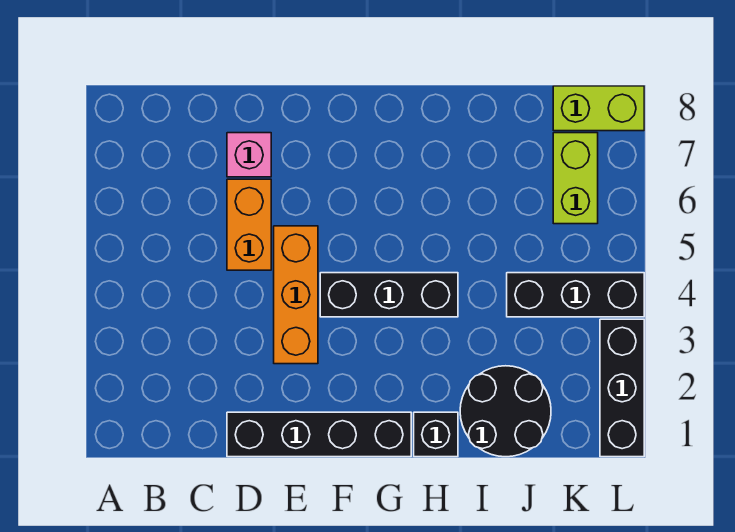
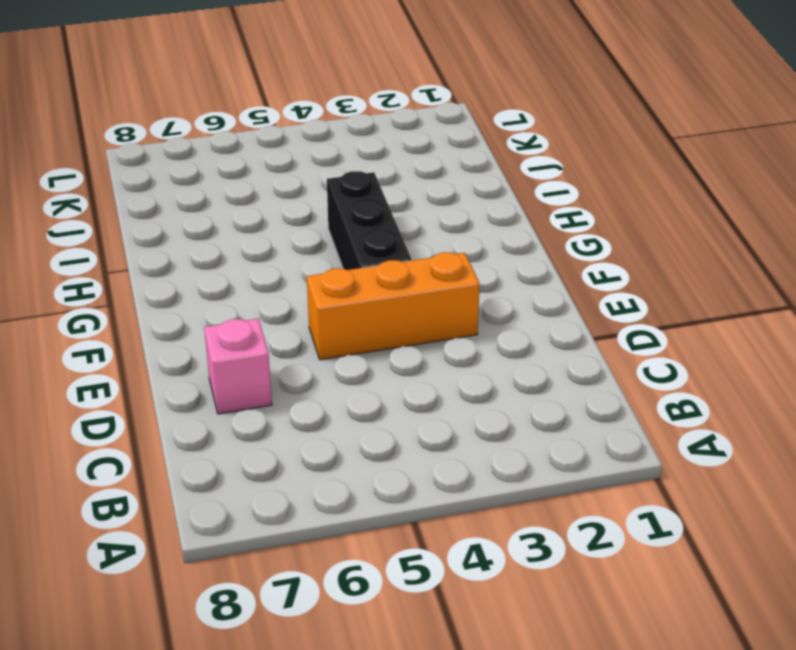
none -> black 1x4 brick [227,412,411,457]
none -> orange 1x2 brick [227,179,271,270]

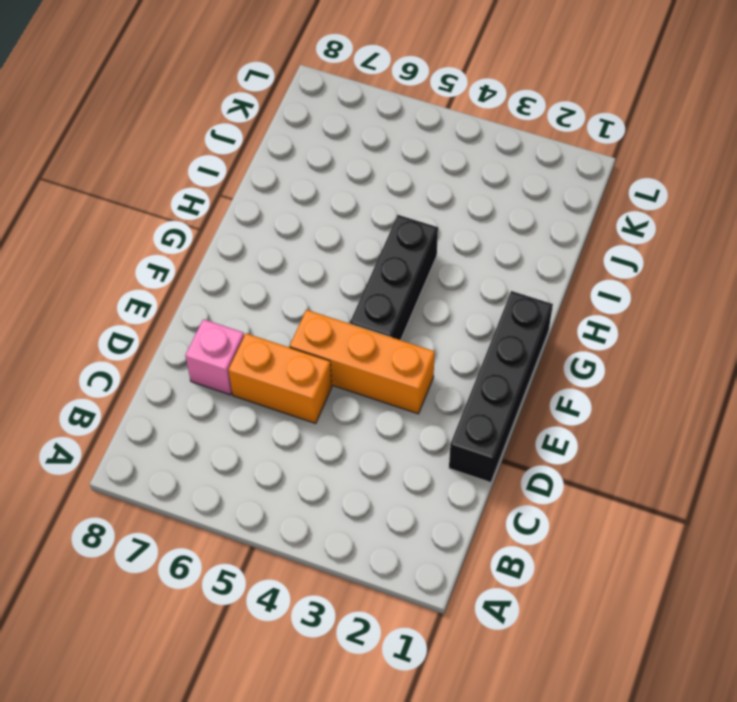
none -> black 1x1 brick [414,412,458,457]
none -> black 2x2 round brick [460,366,551,457]

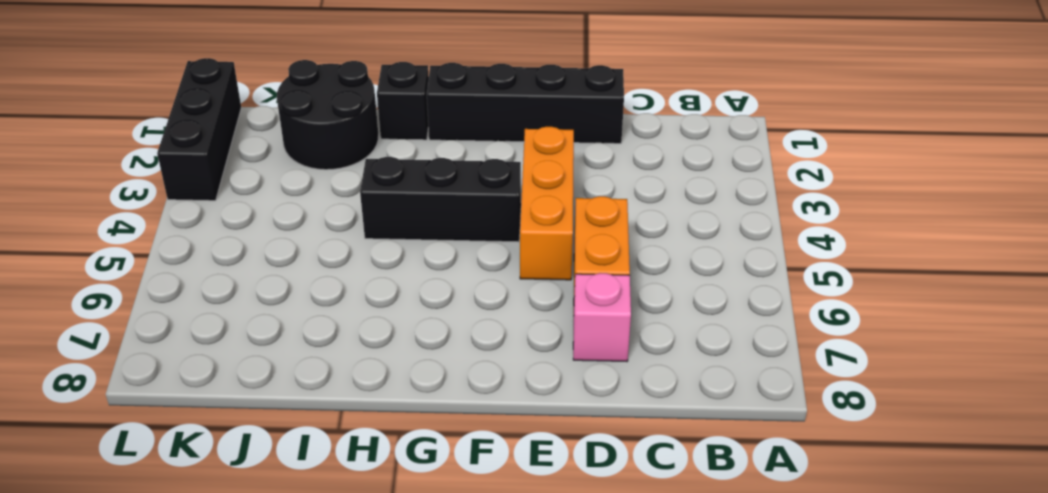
none -> black 1x3 brick [507,273,644,317]
none -> lime 1x2 brick [553,133,598,224]

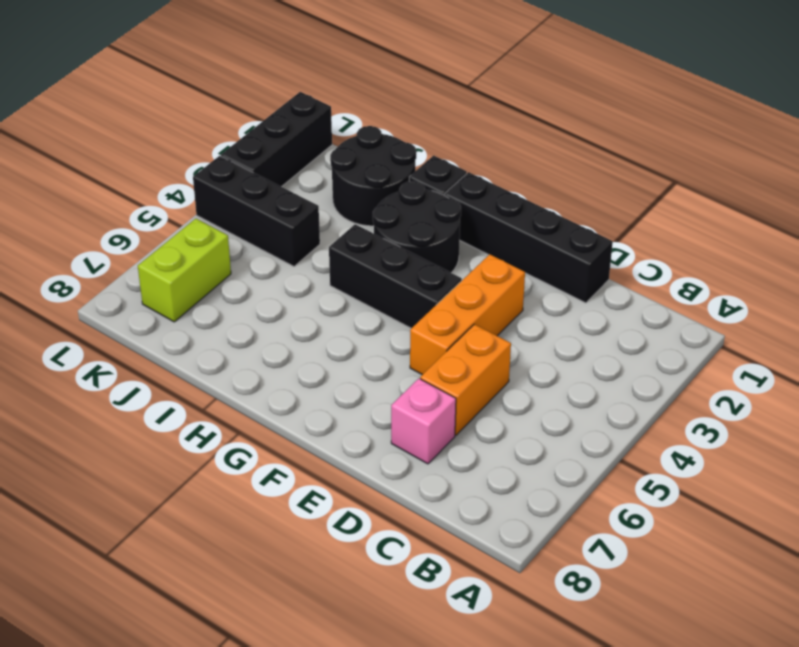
black 2x2 round brick [373,181,461,273] -> none
none -> lime 1x2 brick [553,86,644,131]

